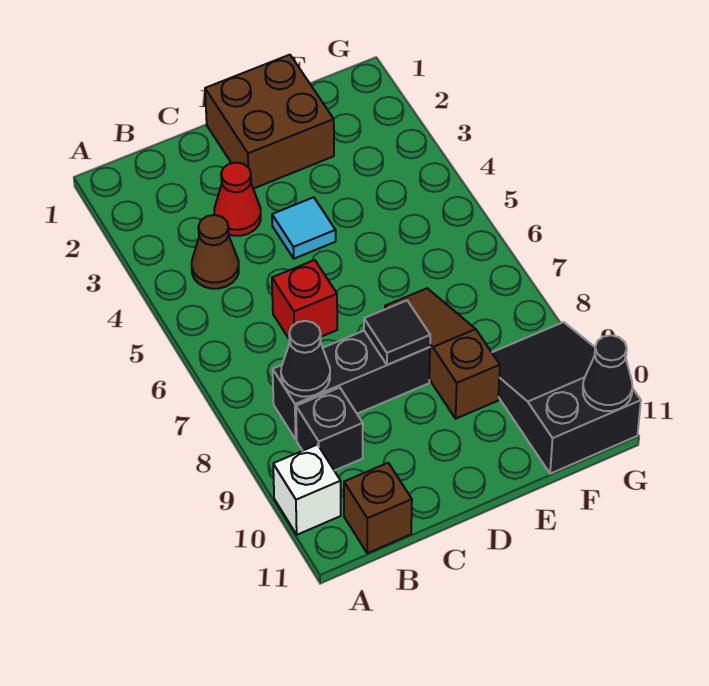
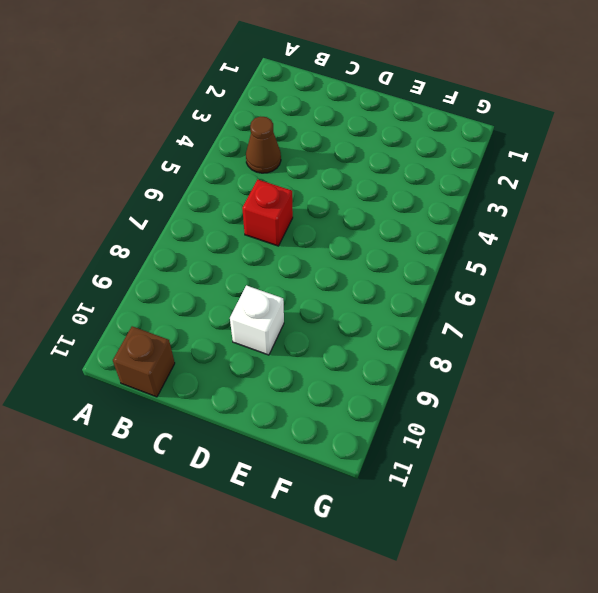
white 1x1 brick [230,285,284,355] -> white 1x1 brick moved to [273,445,341,535]
none -> black 1x3 brick [273,331,430,440]
none -> black 1x1 brick [296,388,363,471]
none -> red 1x1 cone [214,162,261,236]

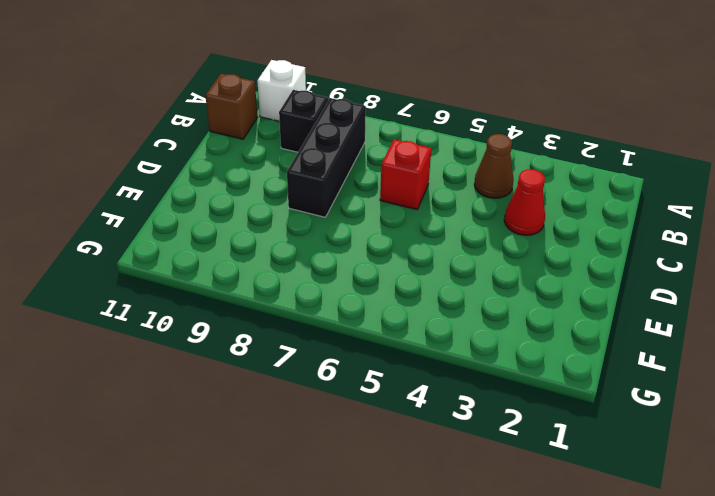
none -> brown 2x2 brick [205,55,334,189]
none -> cyan 1x1 tile [272,197,336,259]
none -> brown 1x3 slope [385,288,500,419]

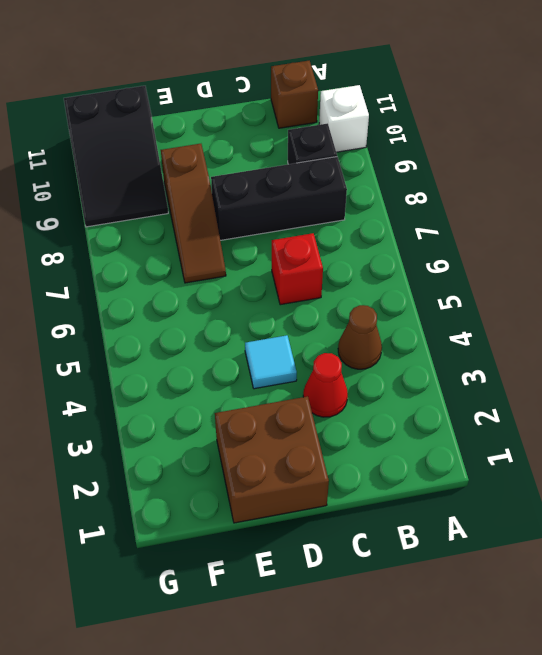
none -> black 1x1 cone [281,321,330,397]
none -> black 1x1 tile [364,301,430,365]
none -> black 1x1 cone [583,335,632,411]

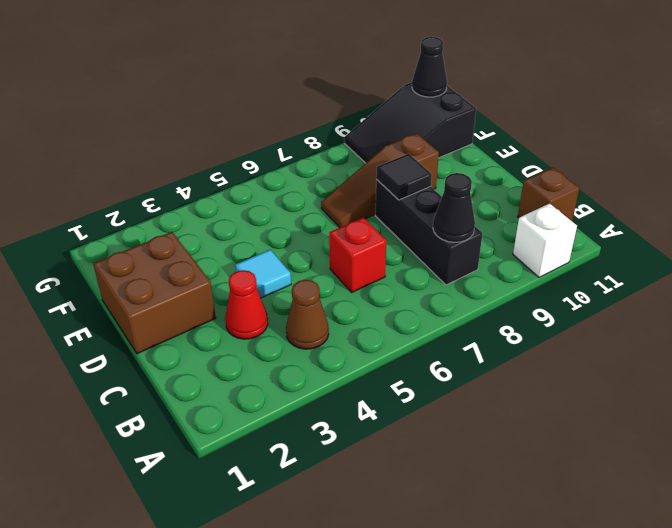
none -> black 1x1 brick [296,388,363,471]

